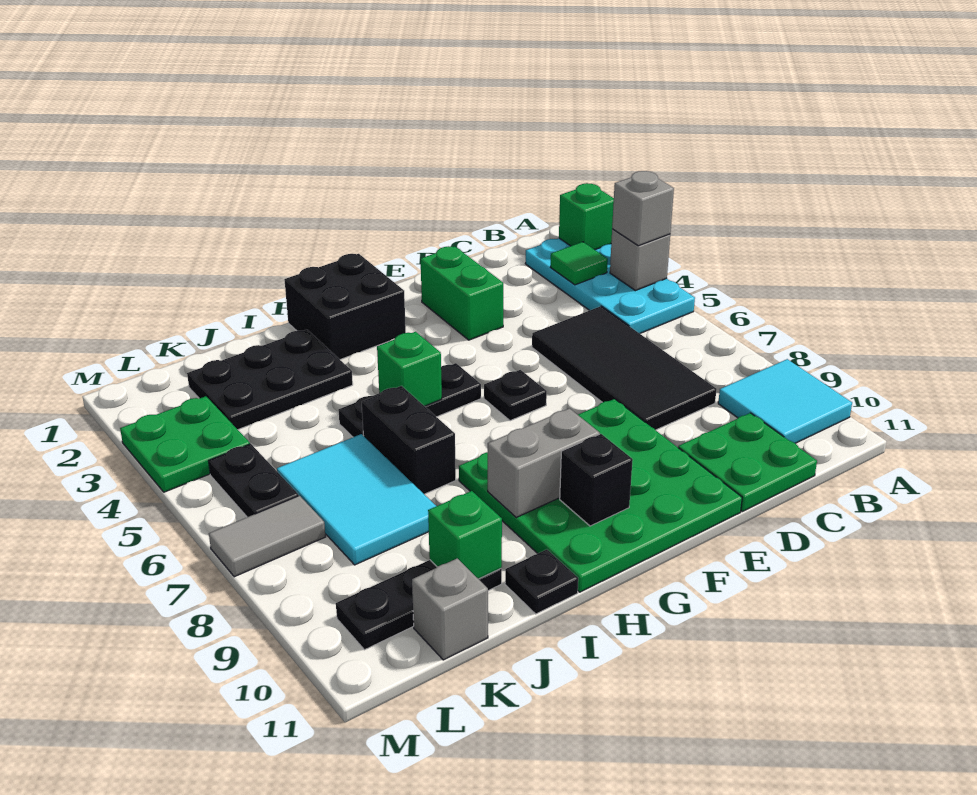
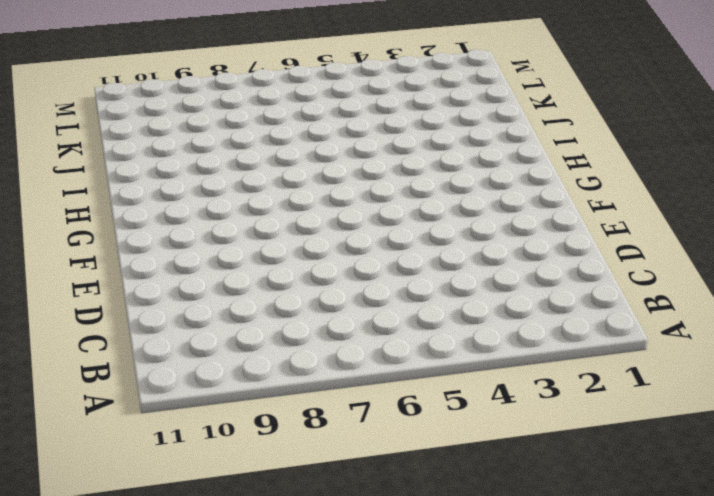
none -> cyan 2x4 plate [525,238,695,333]
none -> cyan 2x2 tile [718,359,852,443]
none -> black 2x4 tile [532,306,717,430]

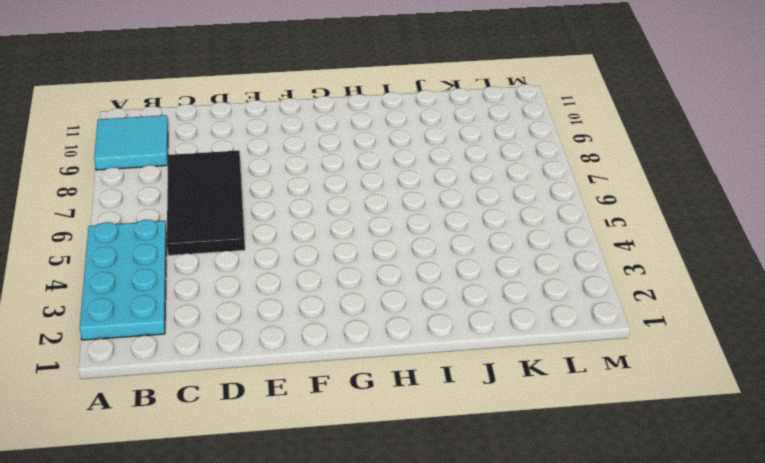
none -> green 2x2 plate [678,413,817,512]
none -> green 1x2 brick [421,246,503,340]
none -> green 4x4 plate [459,399,742,592]

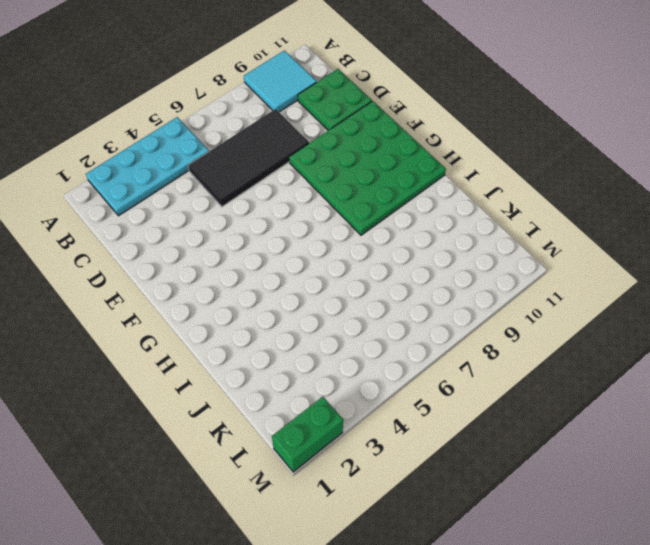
green 1x2 brick [272,397,343,472] -> green 1x2 brick moved to [421,246,503,340]
none -> black 1x1 plate [484,370,547,421]
none -> black 2x2 brick [284,254,406,360]
none -> black 1x3 plate [338,363,481,437]

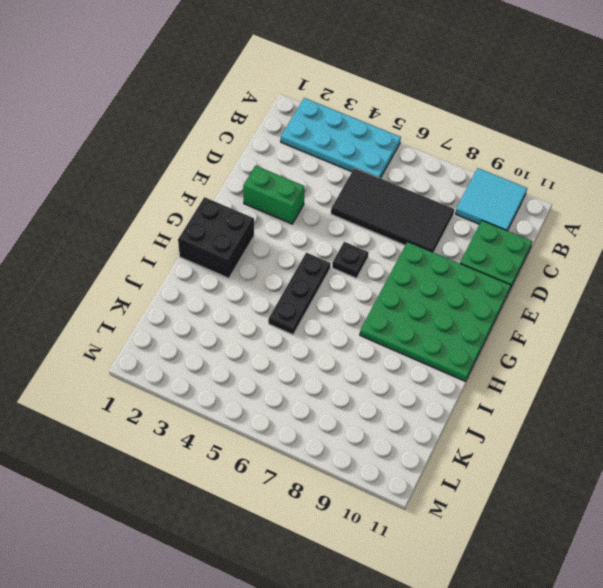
none -> black 2x3 plate [187,330,353,429]
none -> black 1x2 brick [362,386,456,494]
none -> black 1x1 plate [505,549,578,614]

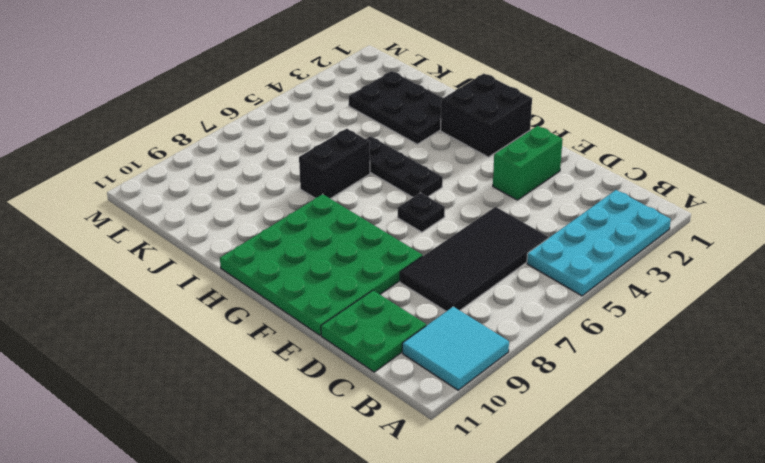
none -> black 1x1 plate [505,549,578,614]
none -> cyan 2x3 tile [277,434,436,565]
none -> black 1x3 plate [336,560,502,650]

